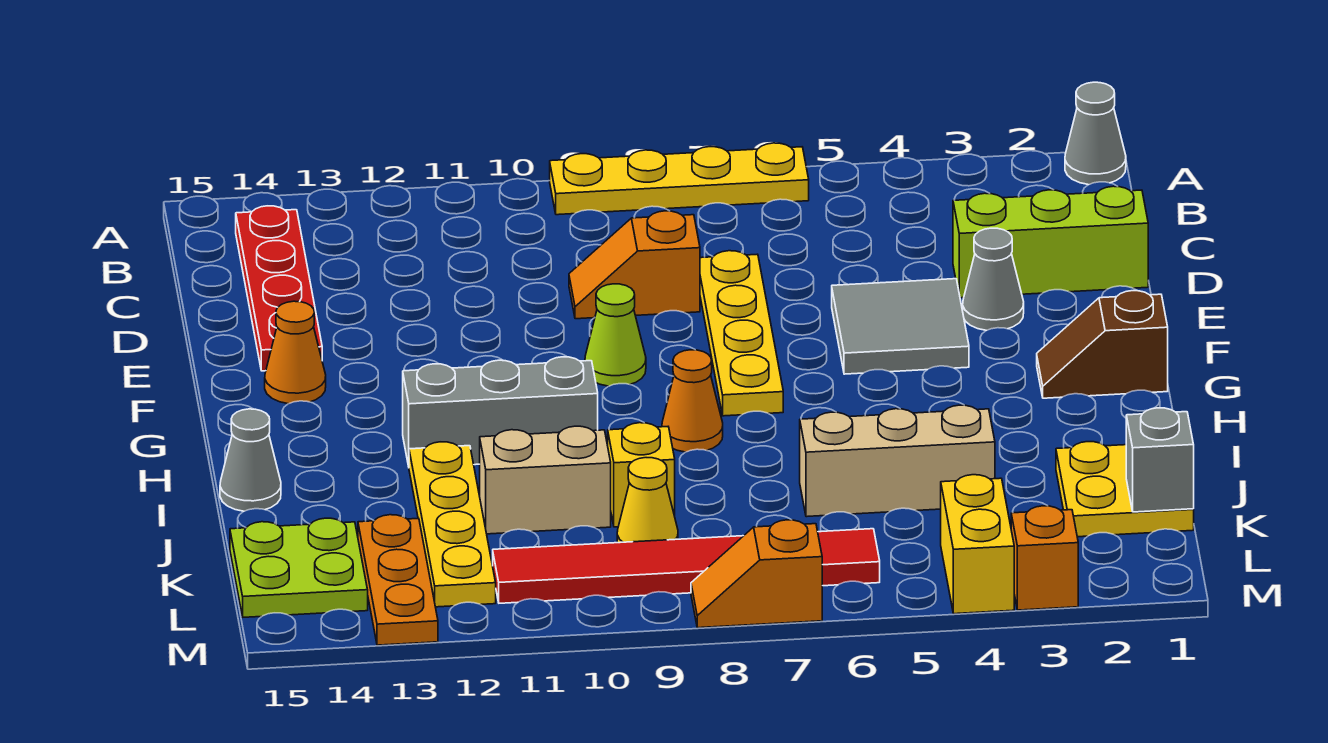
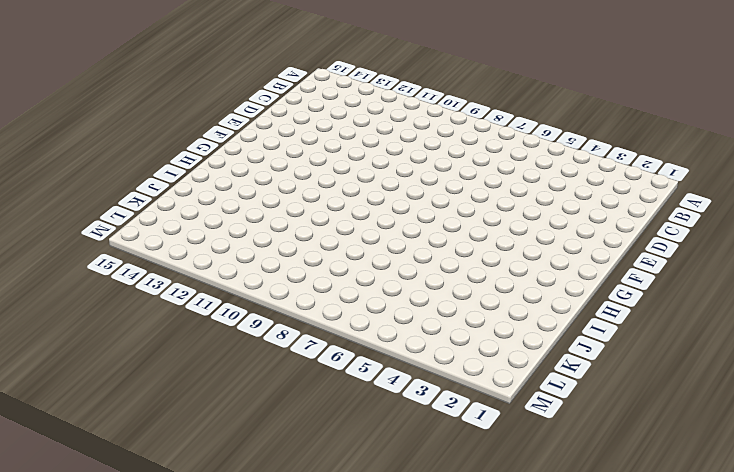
none -> grey 1x1 cone [1065,82,1126,185]
none -> yellow 1x4 plate [550,143,809,215]
none -> red 1x4 plate [236,206,322,371]

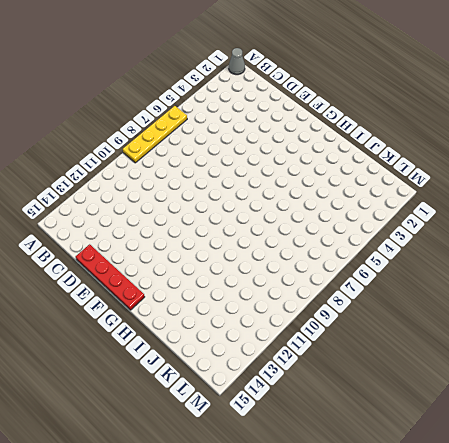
red 1x4 plate [76,244,145,310] -> red 1x4 plate moved to [236,206,322,371]
none -> lime 1x3 brick [953,186,1148,298]
none -> yellow 1x4 plate [700,251,783,416]
none -> orange 1x2 slope [569,211,700,319]

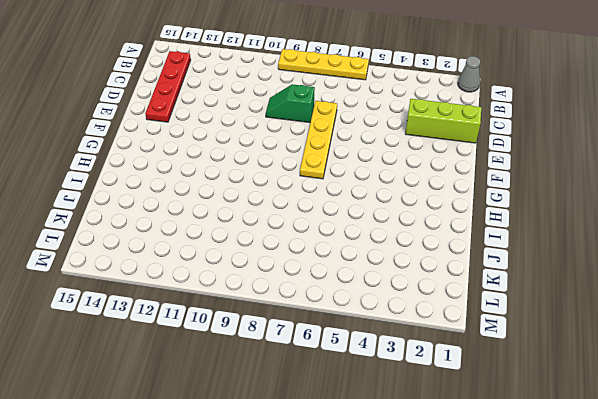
green 1x2 slope [266,84,315,123] -> orange 1x2 slope [569,211,700,319]
none -> grey 1x1 cone [963,228,1024,331]
none -> grey 2x2 tile [832,279,969,374]
none -> lime 1x1 cone [585,284,646,386]

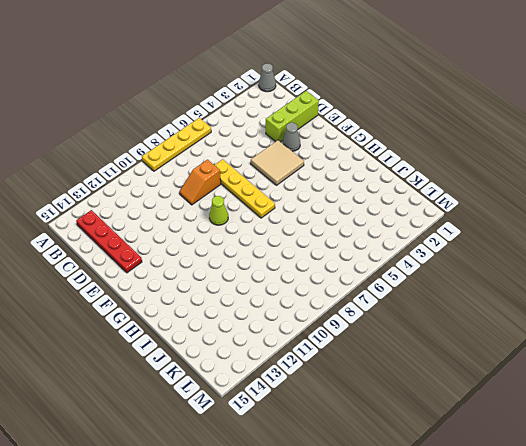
tan 2x2 tile [251,140,304,185] -> grey 2x2 tile [832,279,969,374]
none -> orange 1x1 cone [265,301,326,404]
none -> brown 1x2 slope [1037,291,1168,398]
none -> orange 1x1 cone [662,350,723,452]

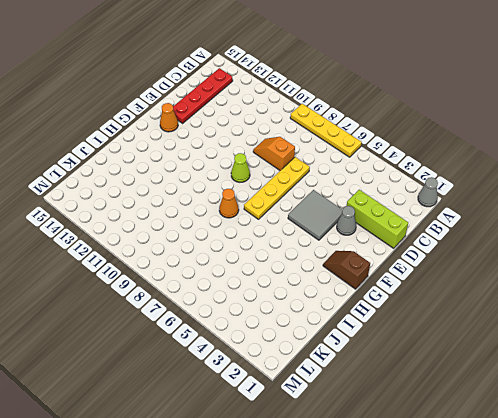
none -> grey 1x3 brick [403,357,598,466]
none -> yellow 1x4 plate [409,442,496,607]
none -> grey 1x1 cone [220,409,281,511]

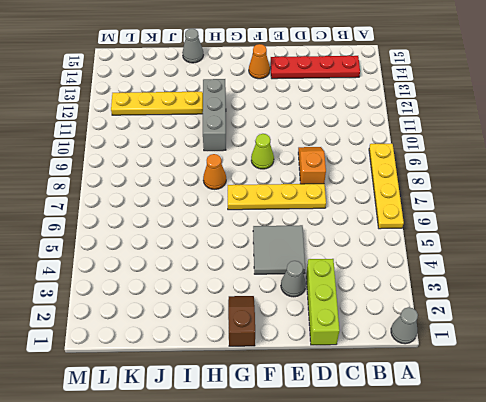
none -> yellow 2x2 plate [1056,442,1194,537]
none -> tan 1x3 brick [800,405,995,517]
none -> yellow 1x1 brick [608,423,675,527]

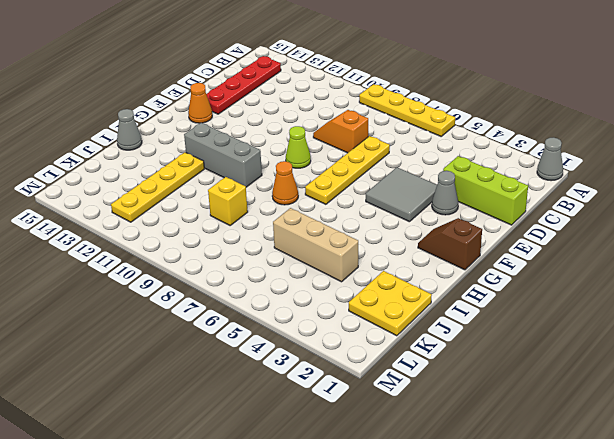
none -> tan 1x2 brick [480,426,611,534]
none -> yellow 1x1 cone [617,458,678,543]
none -> orange 1x3 plate [358,515,438,645]

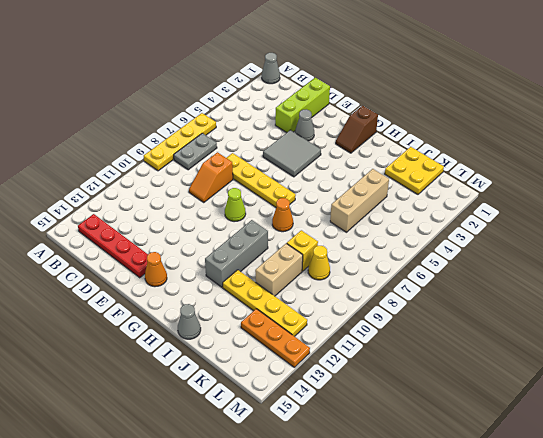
grey 1x2 plate [174,133,217,170] -> none
none -> lime 2x2 plate [230,518,368,617]
none -> yellow 1x2 brick [941,475,1014,614]
none -> red 1x6 tile [493,529,880,603]

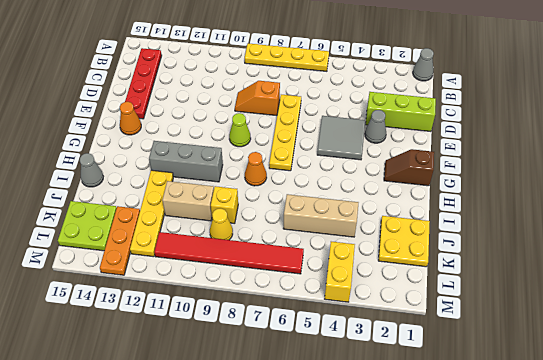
none -> orange 1x1 brick [1011,506,1078,610]
none -> orange 1x2 slope [691,520,822,628]
none -> grey 1x1 brick [1126,408,1194,512]

